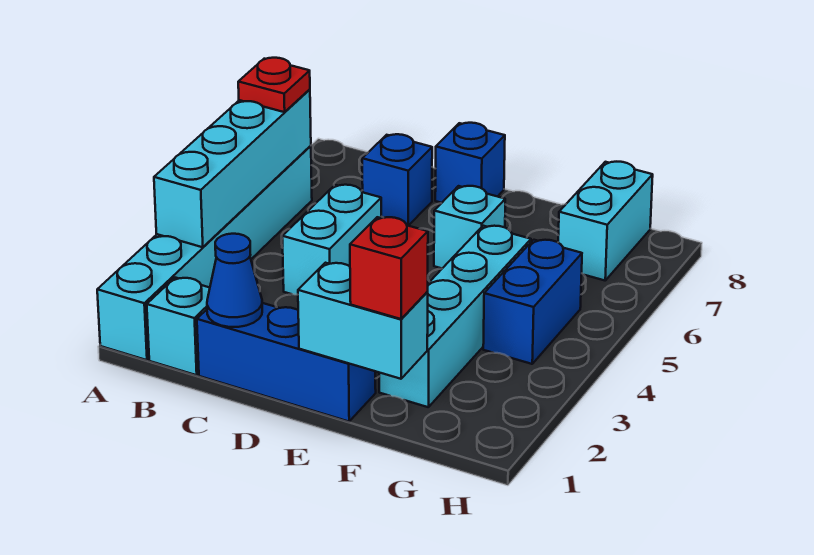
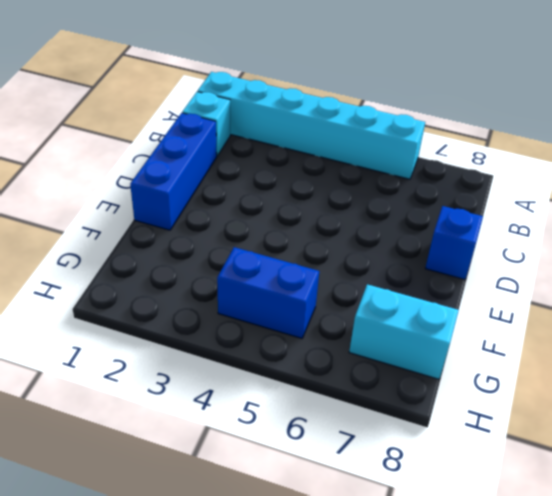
none -> cyan 1x2 brick [282,185,381,295]
none -> blue 1x1 brick [362,134,432,226]
none -> cyan 1x1 brick [434,186,505,268]

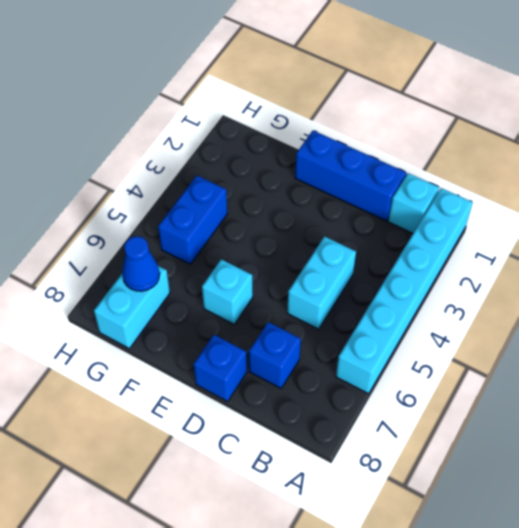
blue 1x1 cone [122,236,160,291] -> blue 1x1 cone moved to [207,234,262,327]
none -> cyan 1x4 brick [379,226,531,407]
none -> cyan 1x4 brick [154,89,311,247]
none -> cyan 1x2 brick [298,263,428,379]

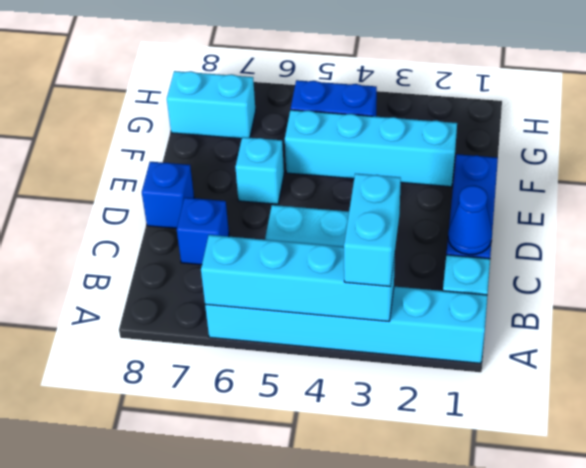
cyan 1x2 brick [344,173,401,286] -> cyan 1x2 brick moved to [298,263,428,379]
none -> red 1x1 plate [238,58,310,112]
none -> red 1x1 brick [350,217,428,319]

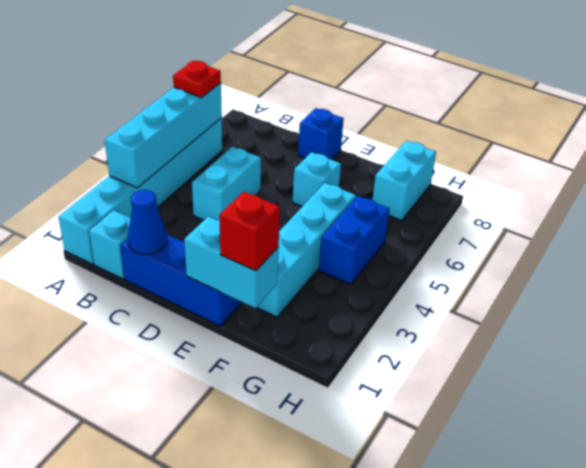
none -> blue 1x1 brick [362,134,432,226]

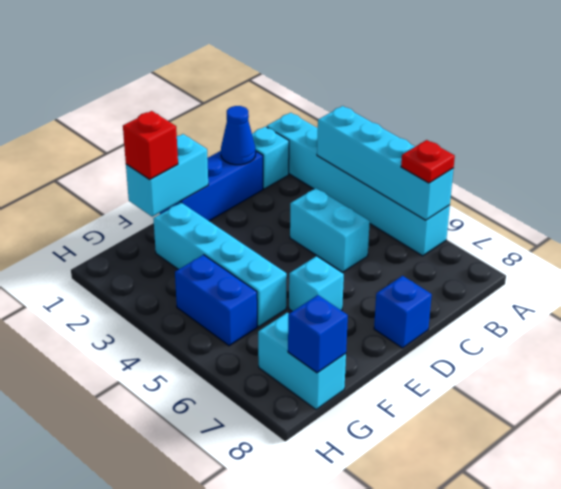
blue 1x1 brick [288,295,348,373] -> blue 1x1 brick moved to [362,134,432,226]

